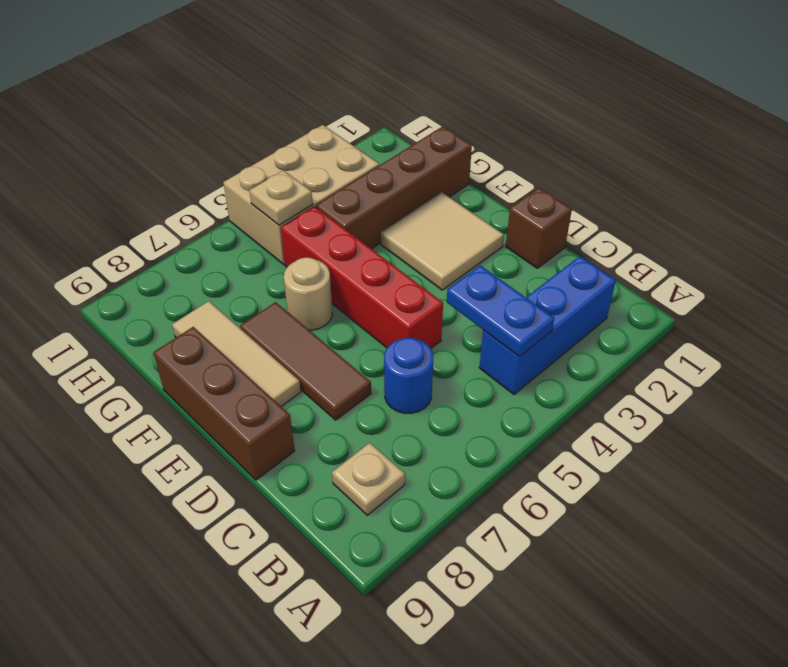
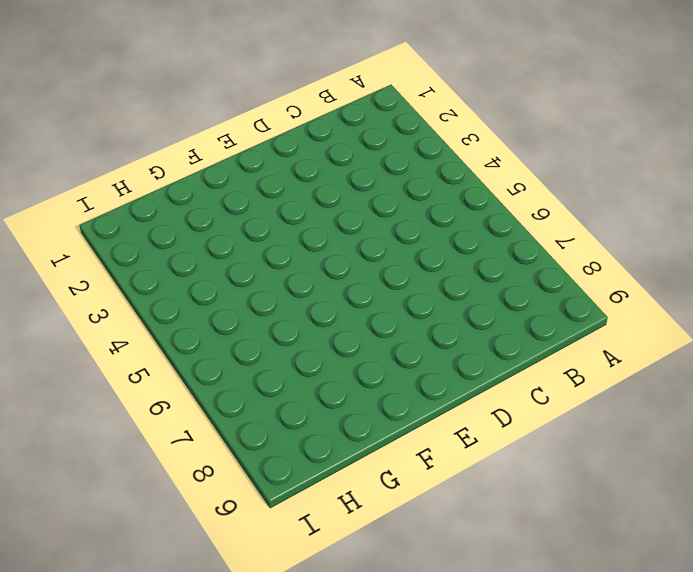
none -> blue 1x3 brick [479,256,616,394]
none -> tan 1x1 plate [332,443,405,515]
none -> blue 1x1 round brick [384,338,433,413]

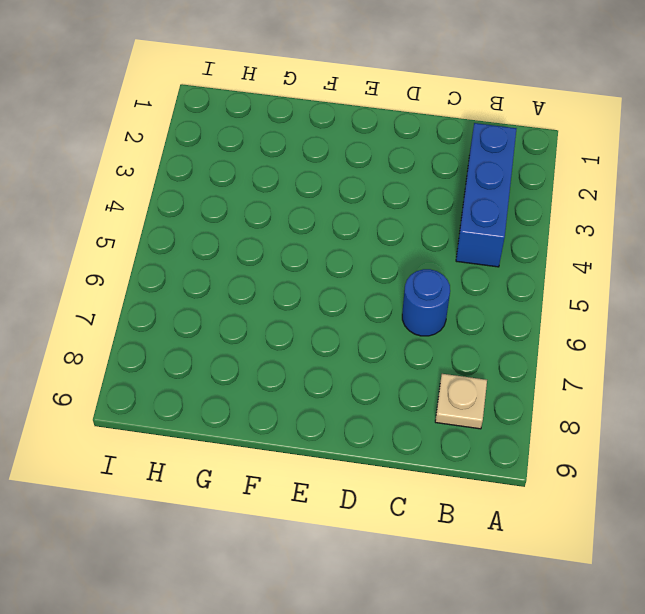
none -> brown 1x1 brick [506,188,572,268]
none -> red 1x4 brick [281,206,443,348]
none -> brown 1x3 tile [240,302,371,420]

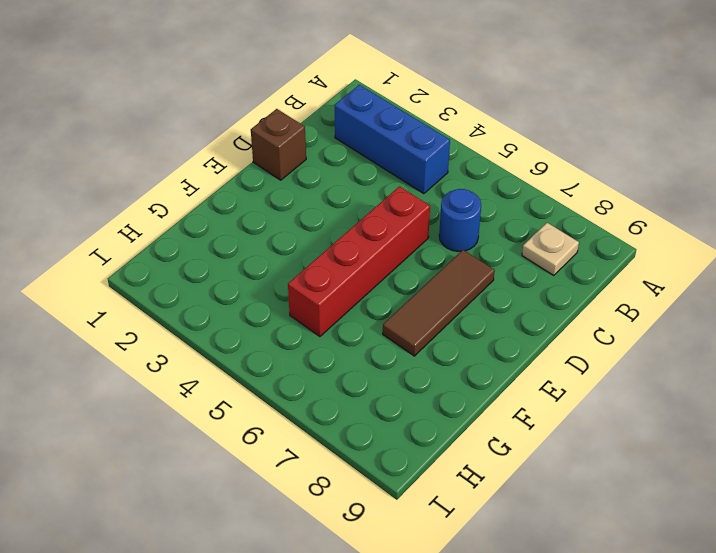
none -> brown 1x3 brick [153,327,295,480]
none -> tan 2x2 tile [381,192,504,290]
none -> tan 1x3 tile [172,301,301,406]

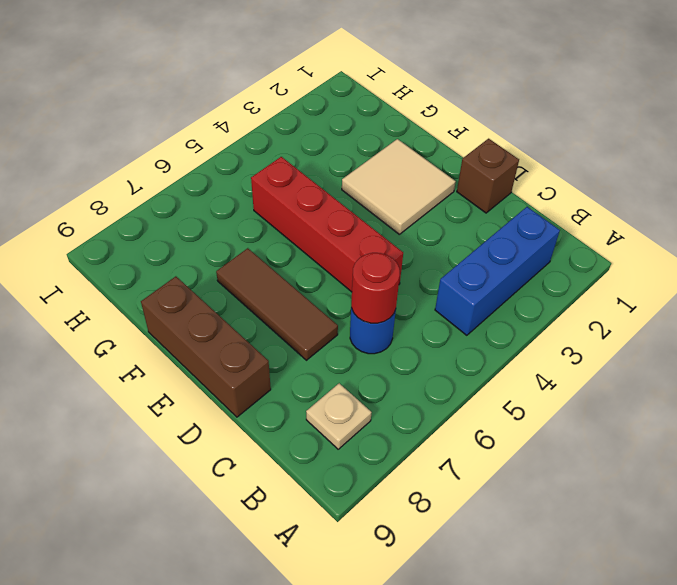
red 1x1 round brick [351,253,400,323] -> none
none -> tan 1x3 tile [172,301,301,406]
none -> tan 1x1 round brick [284,257,332,330]
none -> brown 1x4 brick [316,127,472,249]

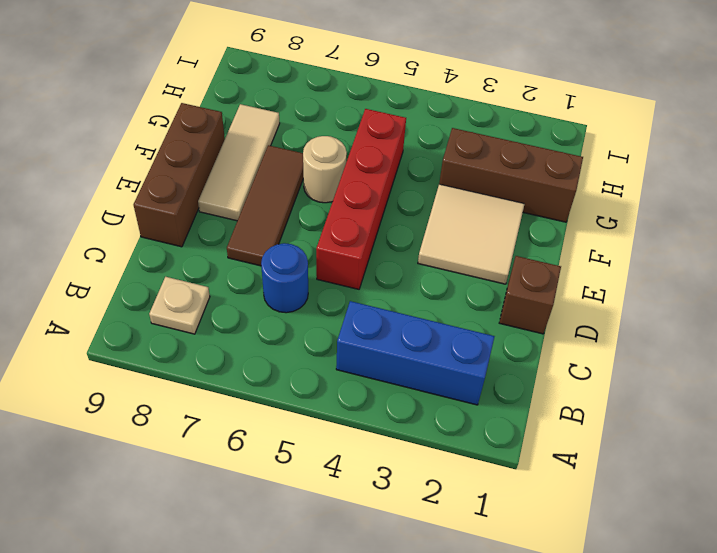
brown 1x3 brick [439,128,583,222] -> brown 1x4 brick [316,127,472,249]
none -> tan 2x3 brick [223,125,379,264]
none -> blue 1x2 plate [447,265,554,357]
none -> tan 1x1 plate [249,170,313,225]

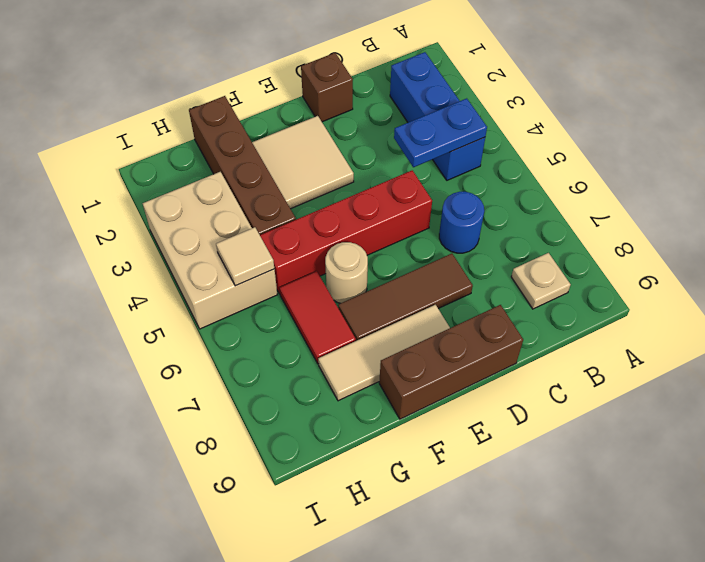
red 1x2 tile [279,271,356,364] -> none
tan 1x1 tile [216,227,274,286] -> tan 1x1 plate [249,170,313,225]

